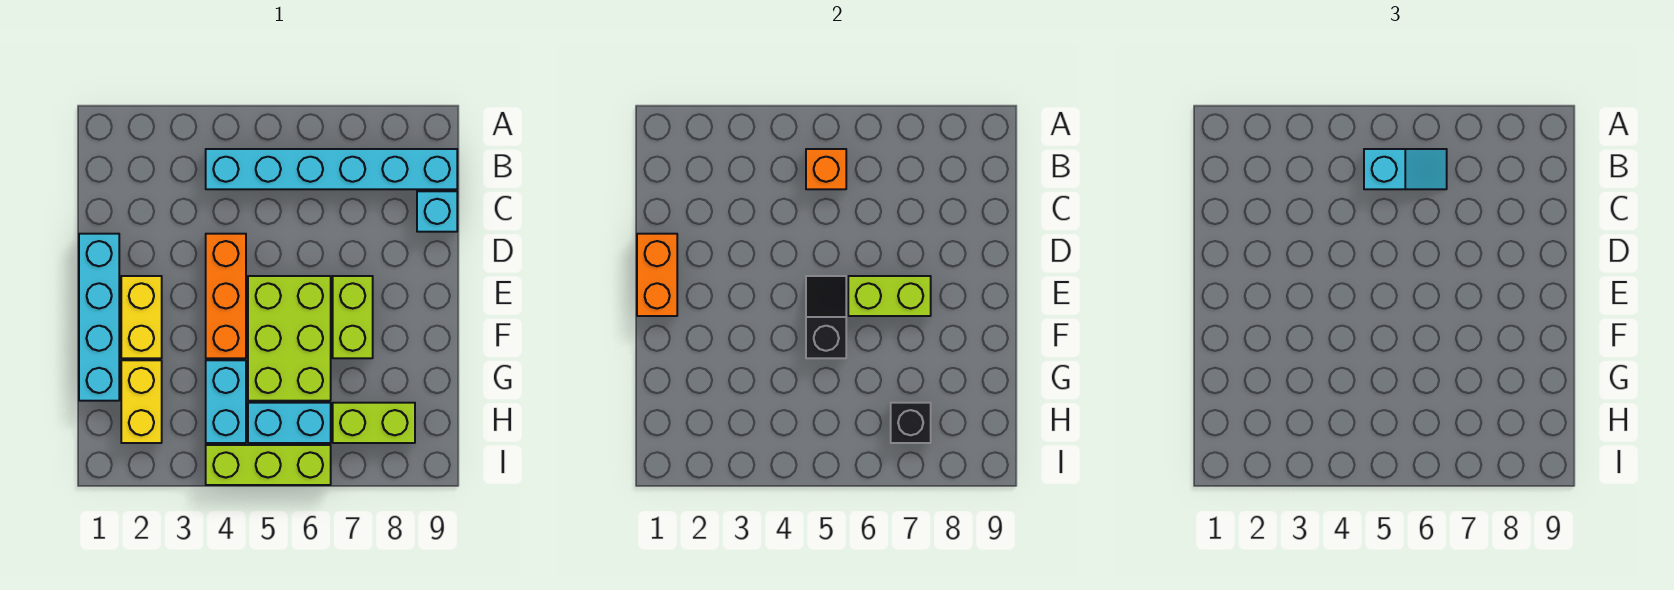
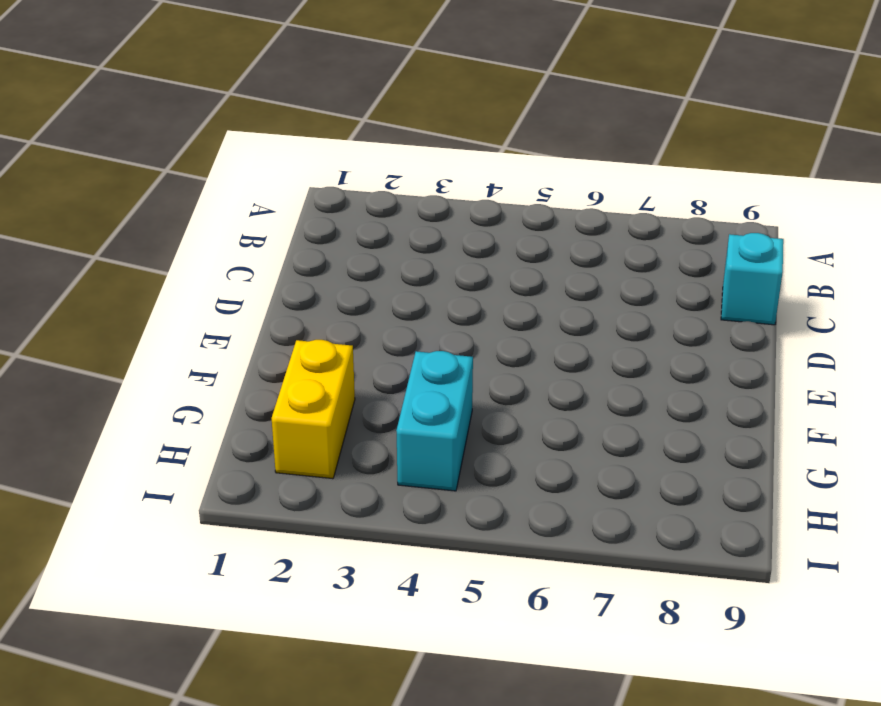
none -> cyan 1x6 brick [206,149,457,189]
none -> cyan 1x4 brick [79,234,119,401]
none -> orange 1x3 brick [206,234,246,358]

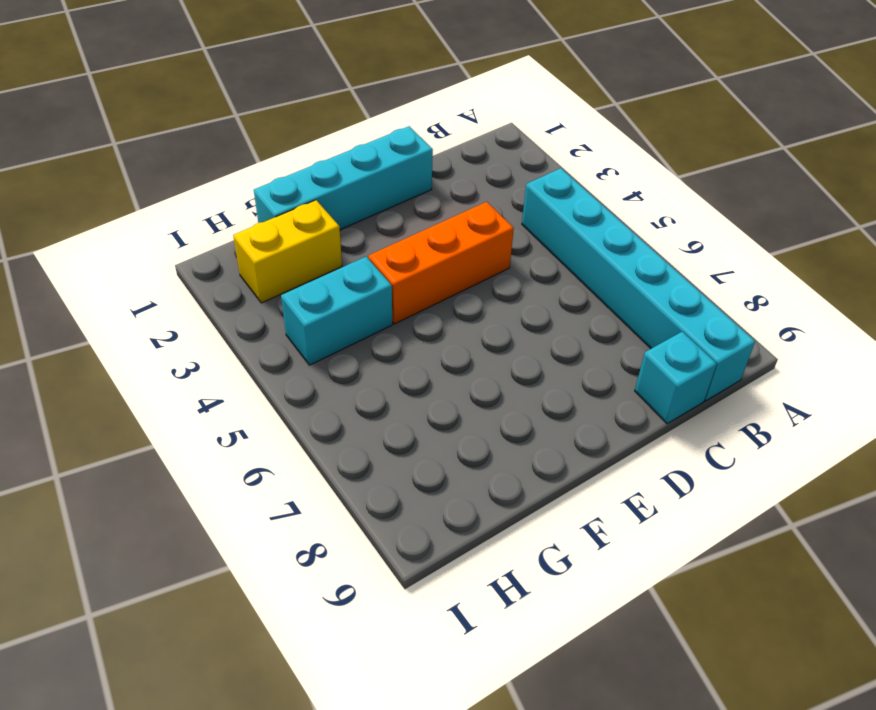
none -> yellow 1x2 brick [121,276,162,358]
none -> lime 2x3 brick [248,276,331,401]
none -> lime 1x2 brick [333,276,373,358]

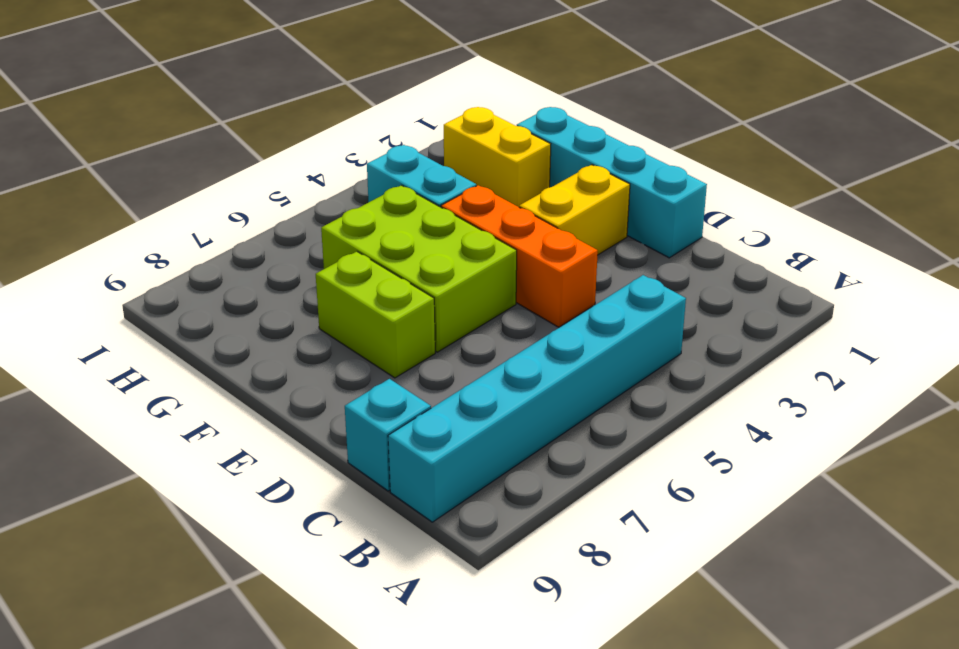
yellow 1x2 brick [519,165,630,255] -> yellow 1x2 brick turned to [121,276,162,358]
none -> cyan 1x2 brick [248,403,331,443]
none -> lime 1x2 brick [333,403,415,443]
none -> lime 1x3 brick [206,445,331,485]

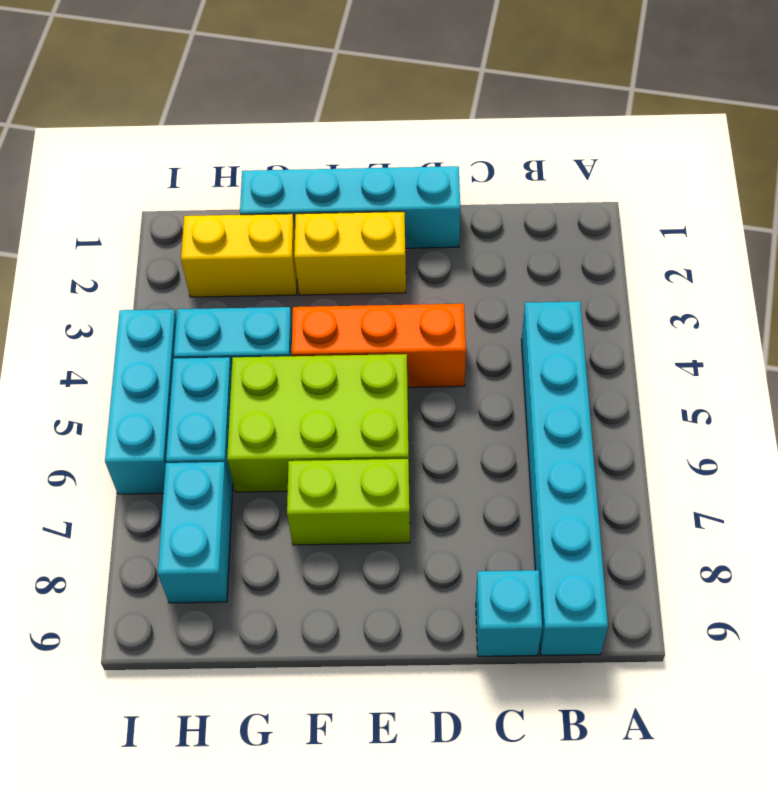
cyan 1x2 brick [158,462,232,603] -> lime 1x2 brick [333,403,415,443]
cyan 1x3 brick [105,309,177,494] -> lime 1x3 brick [206,445,331,485]
none -> orange 1x1 brick [806,149,846,189]
none -> orange 1x2 brick [637,234,677,316]
none -> black 1x2 slope [806,276,846,358]

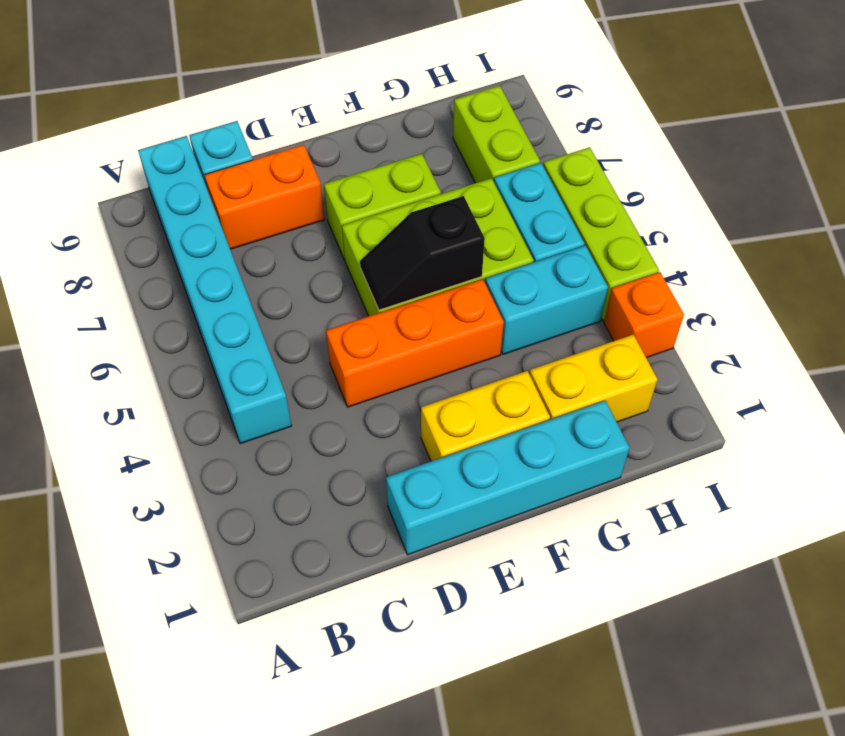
orange 1x2 brick [205,145,324,249] -> orange 1x2 brick moved to [637,234,677,316]
orange 1x1 brick [604,272,684,358] -> orange 1x1 brick moved to [806,149,846,189]
none -> lime 1x2 brick [848,276,931,316]
none -> black 1x1 brick [891,403,931,443]
none -> cyan 1x2 slope [1364,149,1447,189]

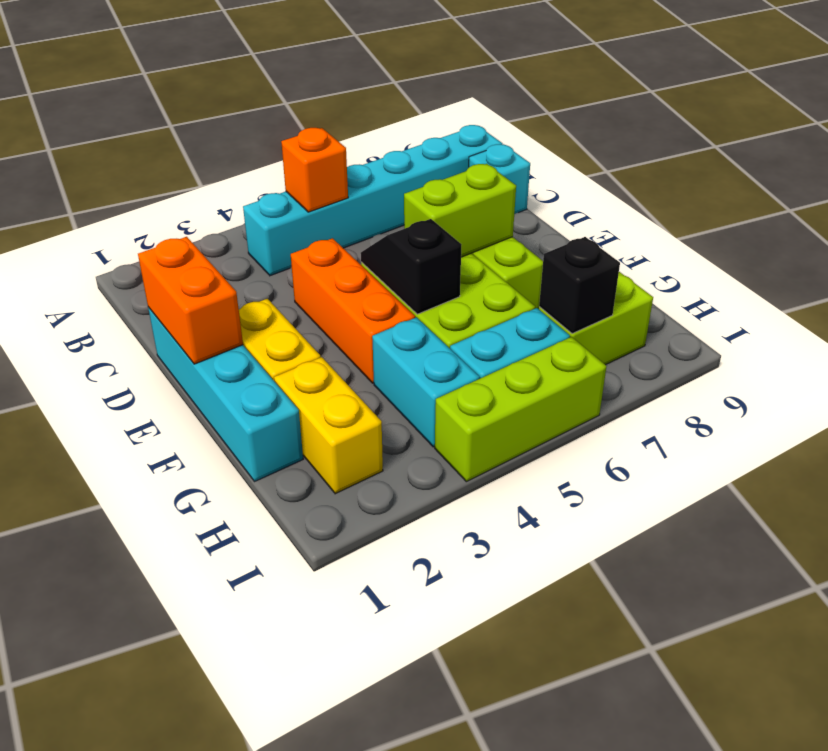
none -> cyan 1x2 slope [1364,149,1447,189]

